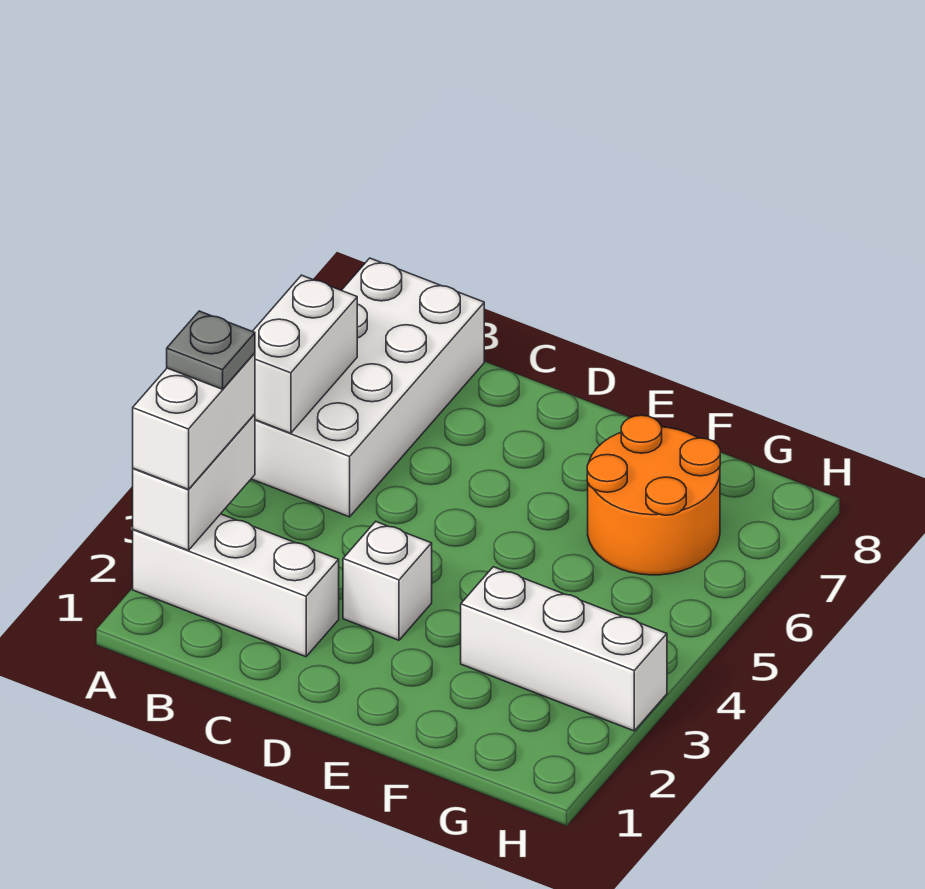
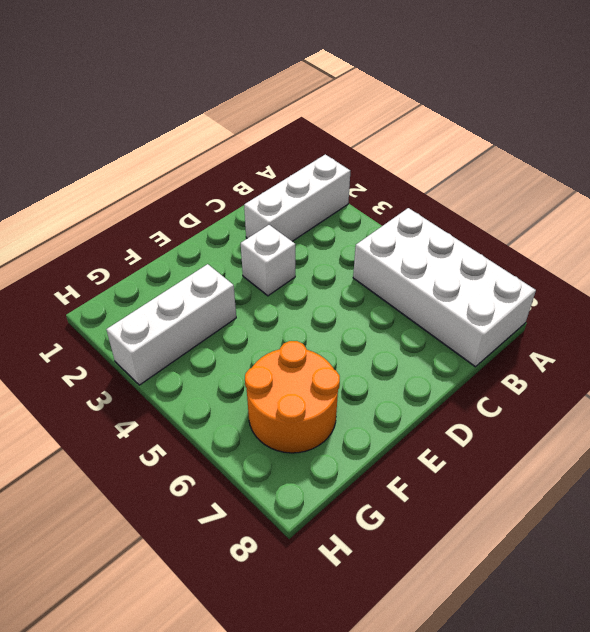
none -> white 1x2 brick [133,414,255,550]
none -> white 1x2 brick [253,275,357,433]

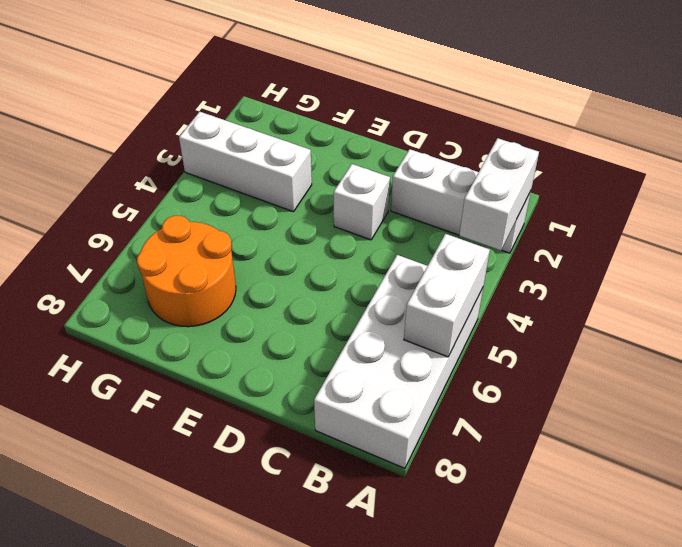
none -> white 1x2 brick [133,353,255,489]
none -> grey 1x1 plate [167,311,255,389]

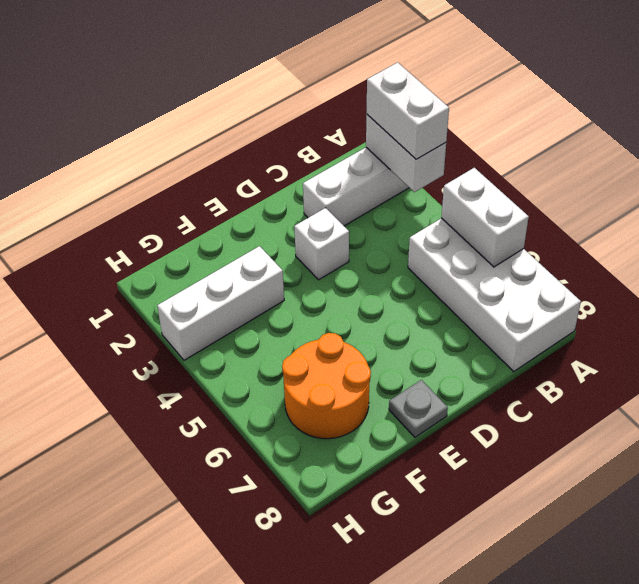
grey 1x1 plate [389,380,448,437] -> grey 1x1 plate moved to [167,311,255,389]

